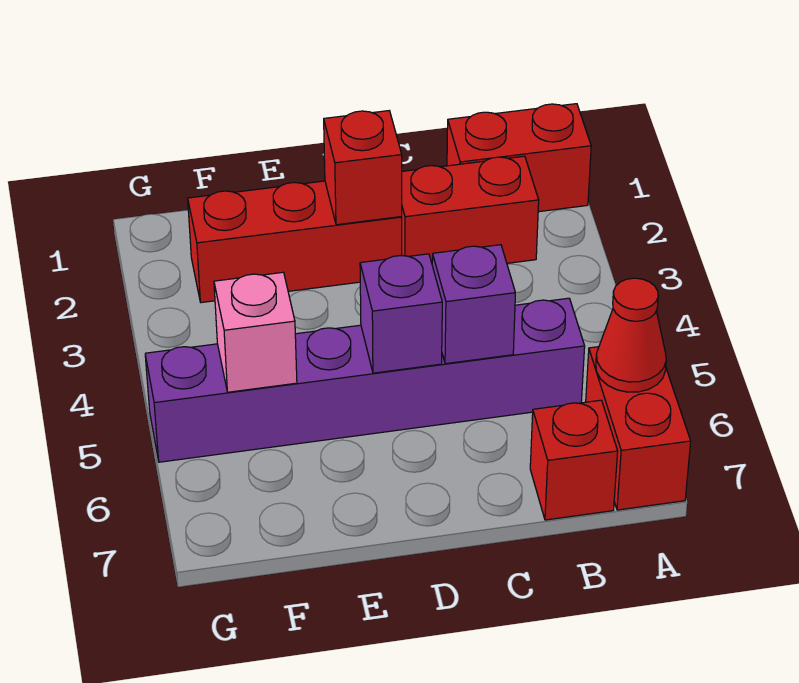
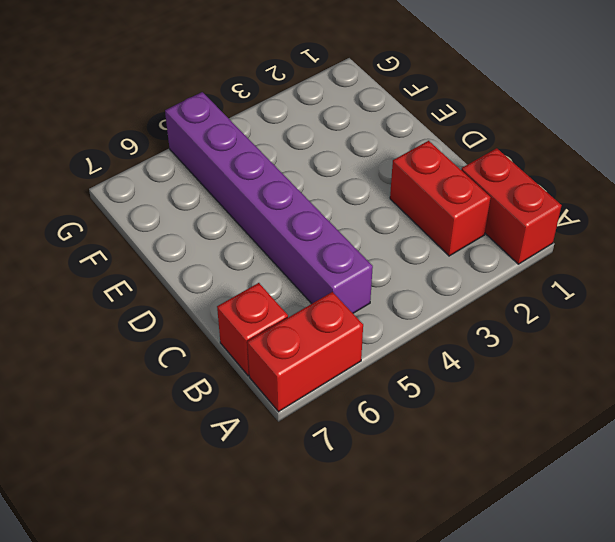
none -> red 1x3 brick [188,181,402,303]
none -> red 1x1 cone [596,278,666,392]

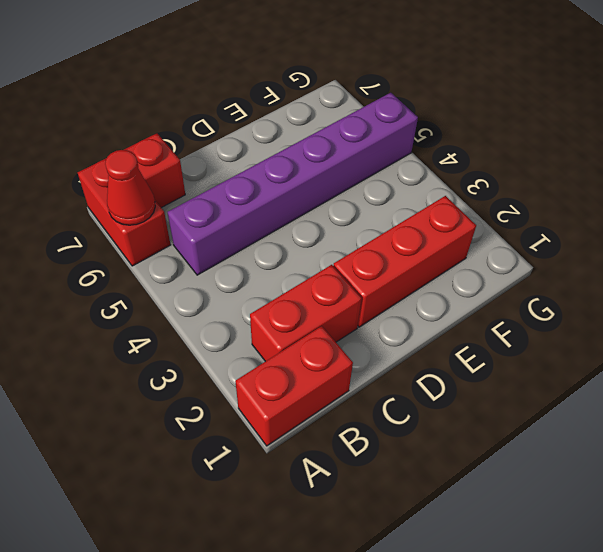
none -> purple 1x1 brick [432,245,515,364]
none -> red 1x1 brick [324,111,402,225]

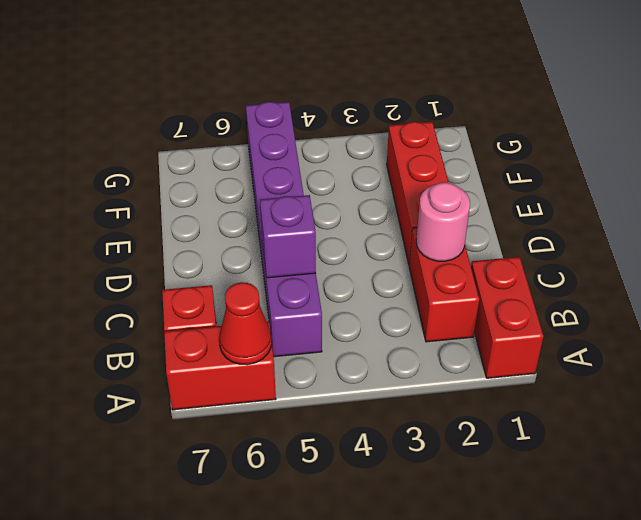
pink 1x1 round brick [416,182,470,261] -> none
none -> red 1x1 brick [324,111,402,225]
none -> purple 1x1 brick [360,254,442,373]

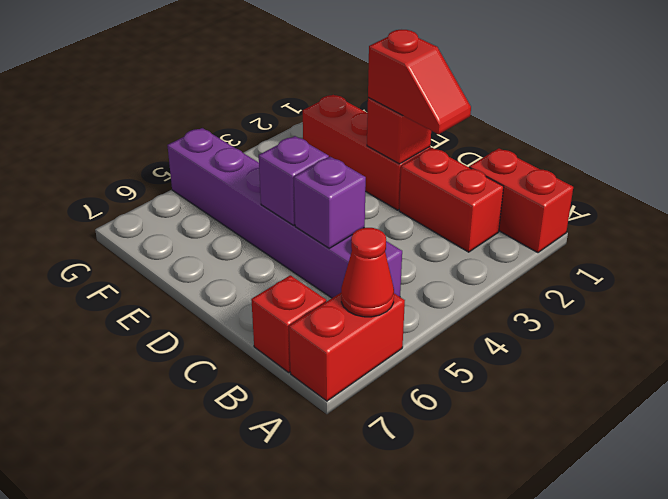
red 1x2 slope [368,30,471,134] -> none
none -> pink 1x1 brick [214,272,297,392]

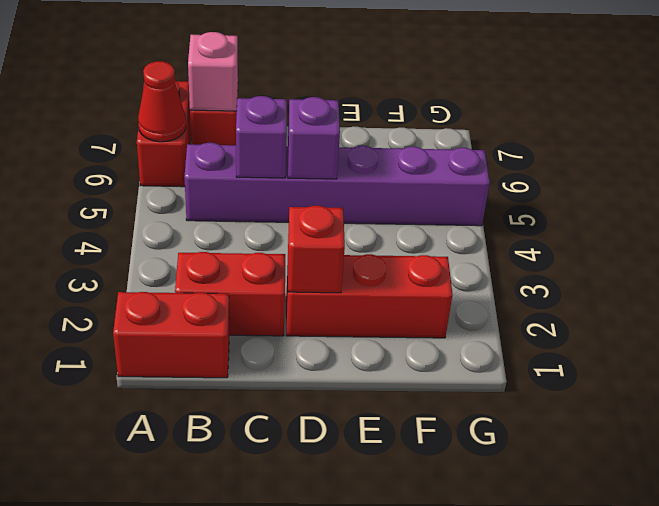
pink 1x1 brick [188,32,238,111] -> pink 1x1 brick moved to [214,272,297,392]

